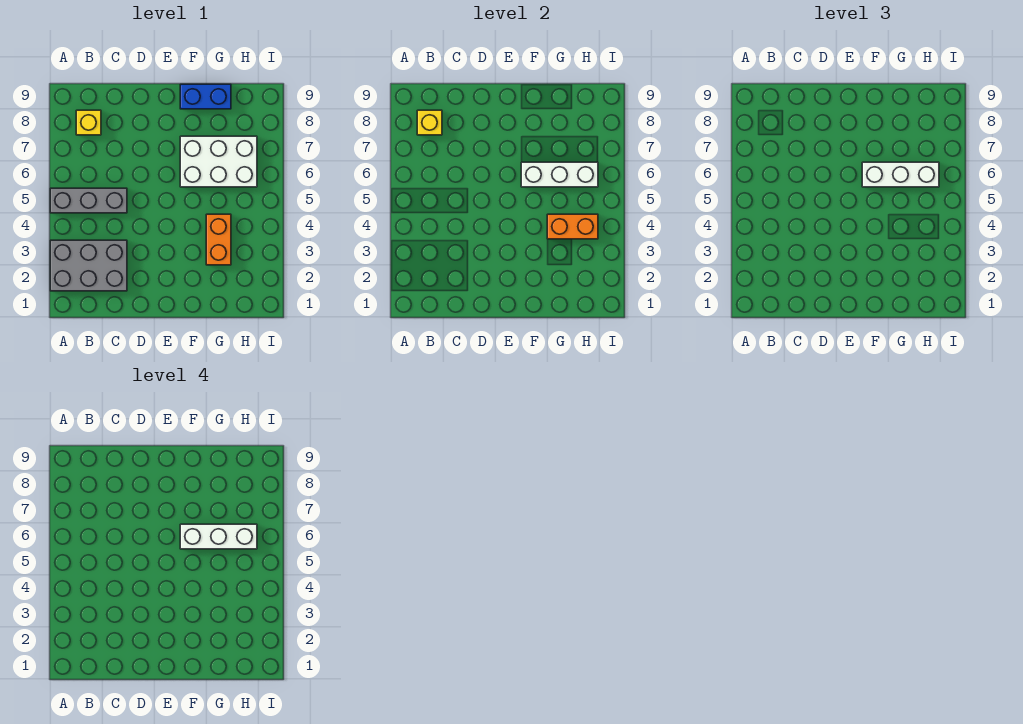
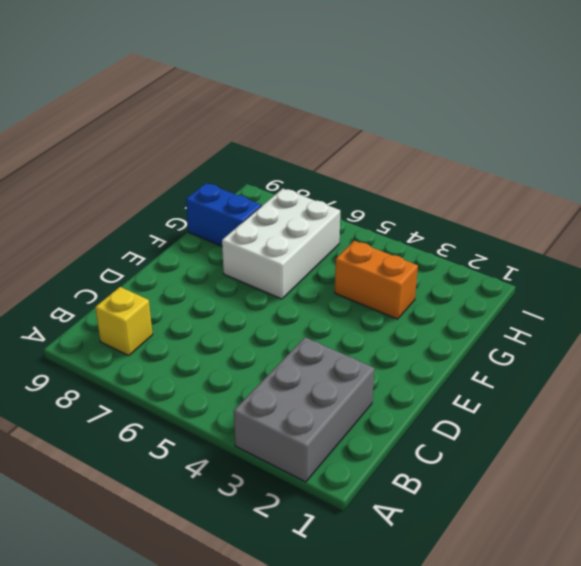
blue 1x2 brick [186,183,262,246] -> blue 1x2 brick turned to [180,84,231,109]
none -> grey 1x3 brick [50,188,127,213]
none -> yellow 1x1 brick [417,110,442,135]

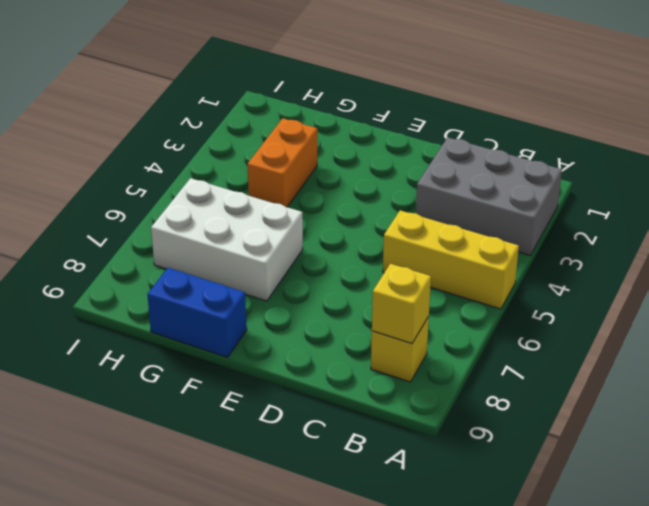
yellow 1x3 brick [383,210,519,309] -> grey 1x3 brick [50,188,127,213]
none -> white 1x3 brick [521,162,598,187]
none -> orange 1x2 brick [547,214,598,239]

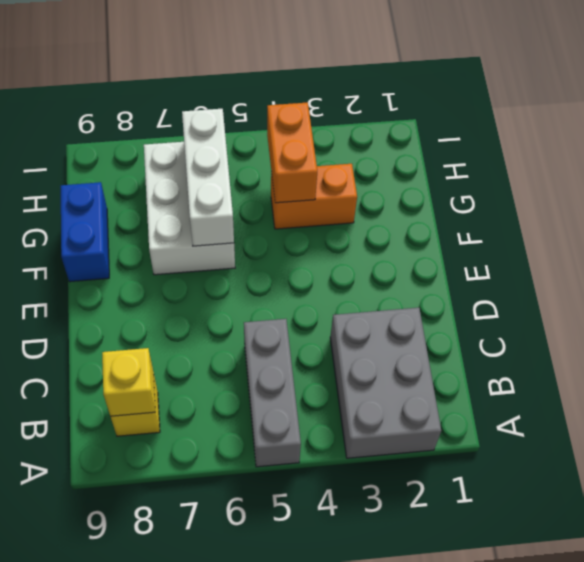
none -> white 1x3 brick [862,162,939,187]
none -> white 1x3 brick [180,524,257,549]

